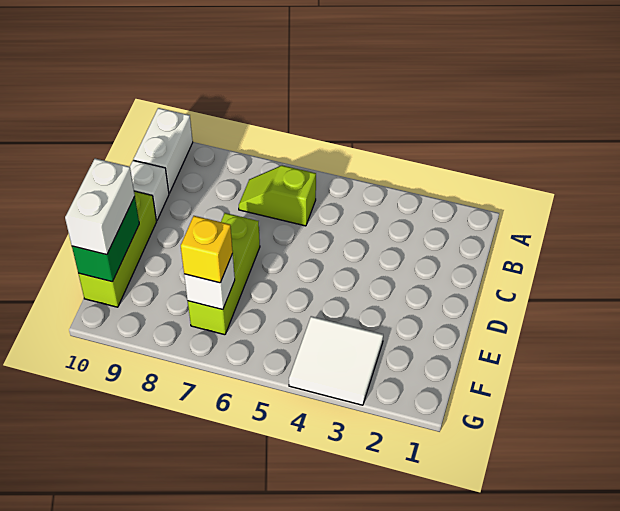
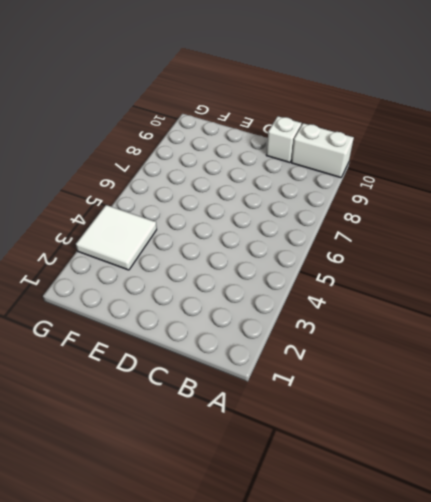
none -> lime 1x2 slope [239,165,316,226]
none -> lime 1x3 brick [188,213,260,335]

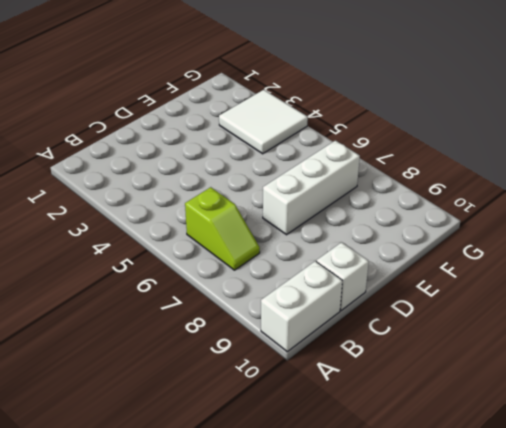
white 1x3 brick [263,141,360,235] -> lime 1x3 brick [188,213,260,335]
none -> lime 1x3 brick [78,191,157,307]
none -> green 1x2 brick [72,196,139,282]

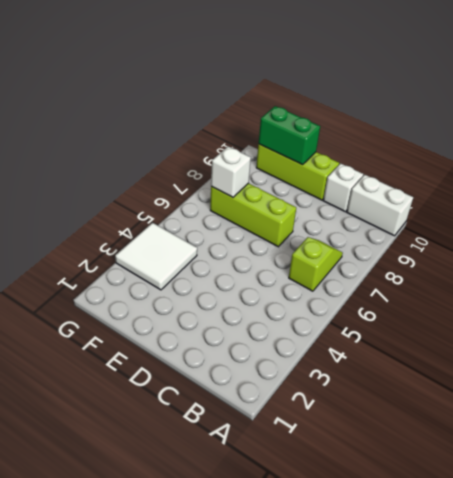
none -> white 1x2 brick [65,159,135,255]
none -> yellow 1x1 brick [181,216,233,283]

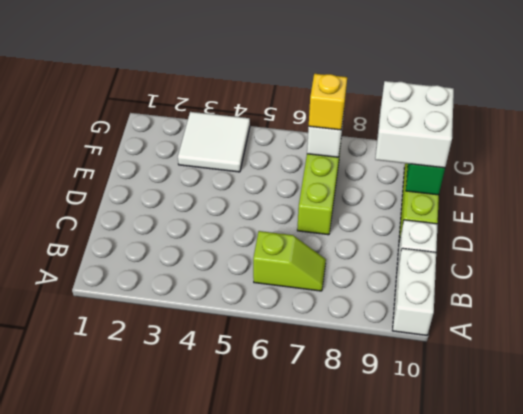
white 2x2 brick [375,81,454,168] -> white 1x2 brick [65,159,135,255]

